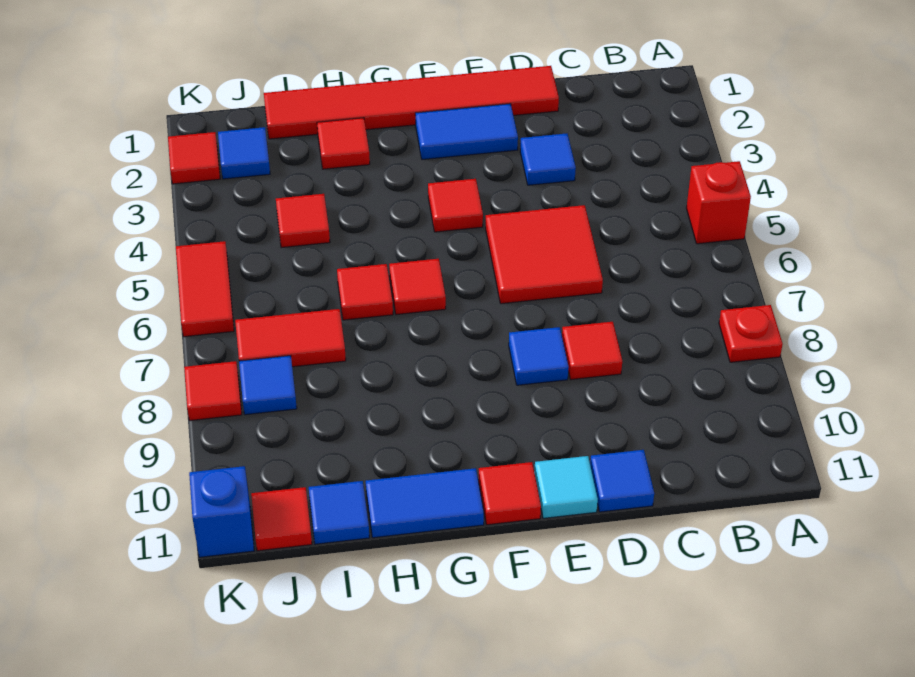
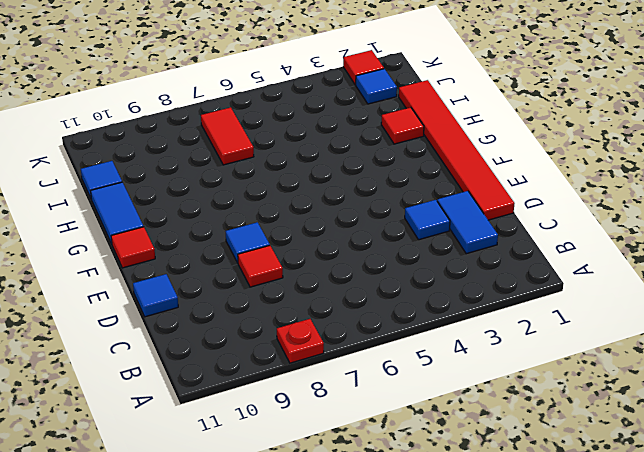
blue 1x2 tile [437,191,498,254] -> blue 1x2 tile moved to [415,104,518,160]
none -> red 1x1 brick [686,161,751,244]
none -> red 2x2 tile [486,205,603,304]
none -> cyan 1x1 tile [534,456,598,518]

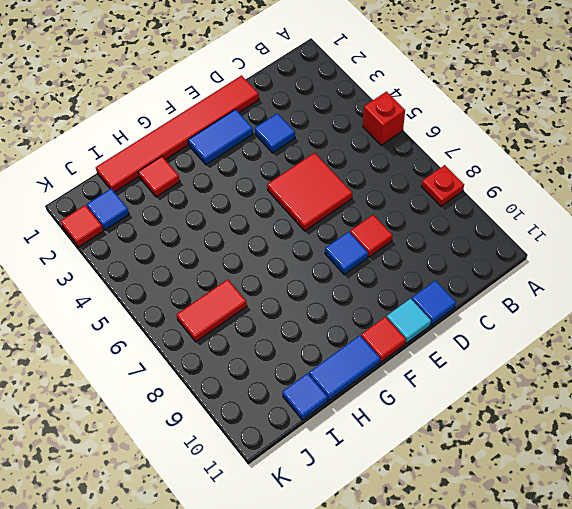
none -> red 1x1 tile [428,179,483,232]
none -> red 1x1 tile [389,259,446,315]
none -> red 1x1 tile [337,264,393,320]

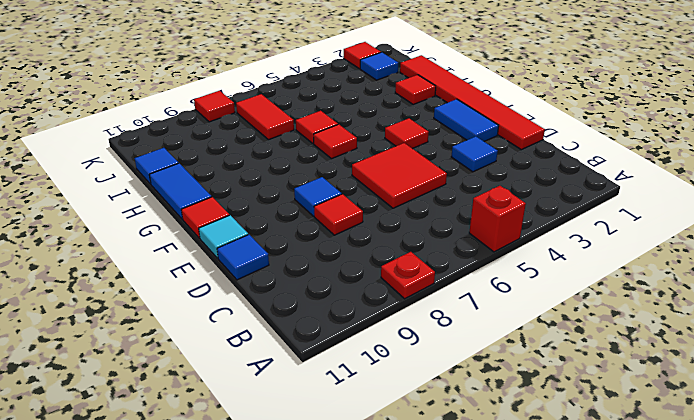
none -> red 1x1 tile [276,194,330,248]
none -> blue 1x1 tile [239,356,297,415]
none -> red 1x1 tile [251,487,312,551]

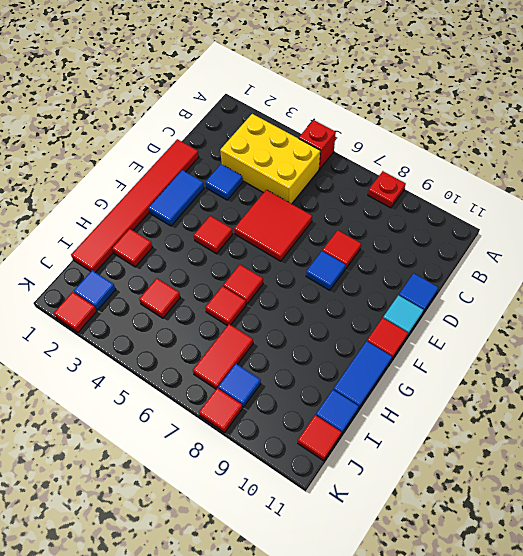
yellow 2x3 brick [220,114,320,204] -> none
none -> red 1x2 tile [176,241,234,337]
none -> blue 1x1 brick [189,466,254,557]

